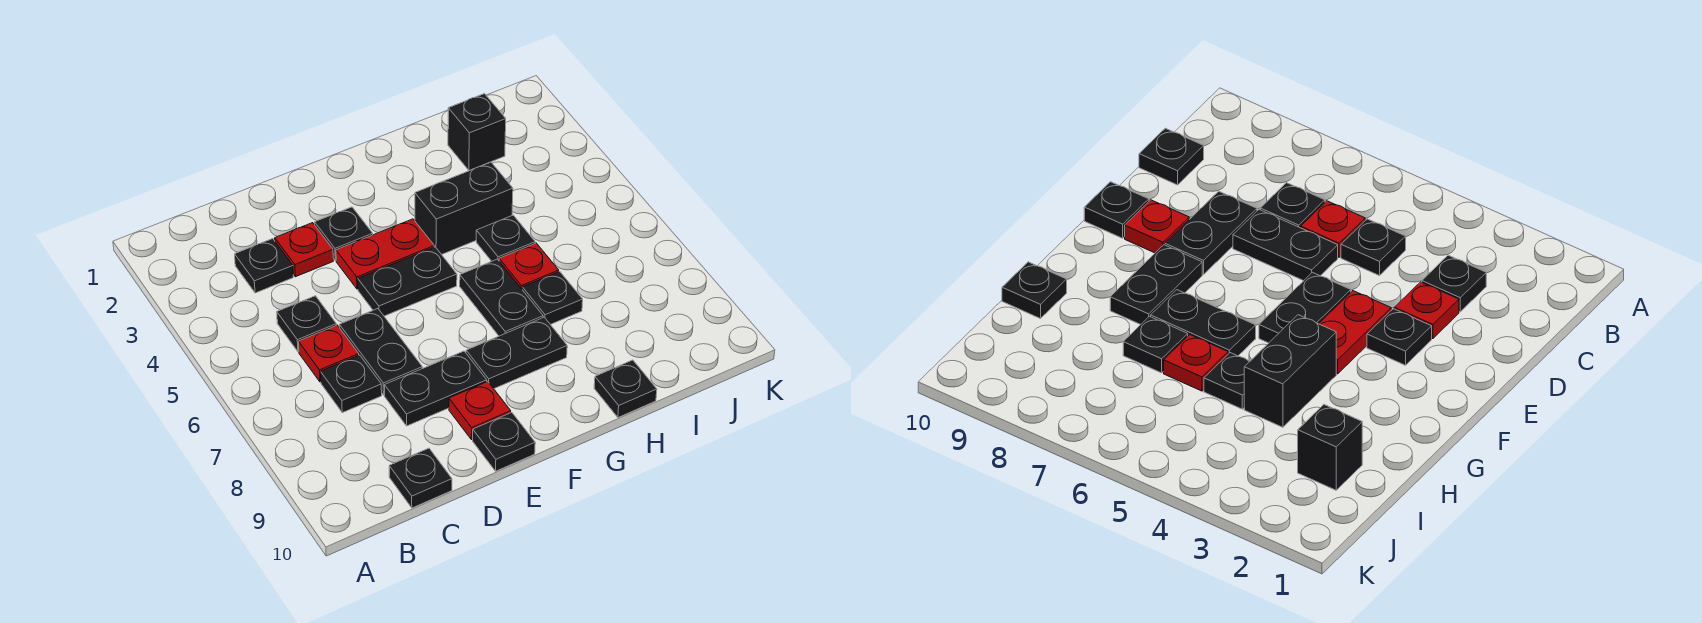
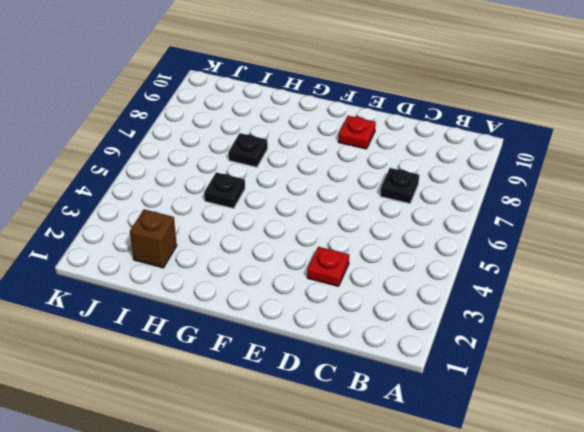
brown 1x1 brick [130,209,177,268] -> black 1x1 brick [448,94,506,171]
none -> black 1x1 plate [235,239,293,293]
none -> black 1x1 plate [277,296,336,352]
none -> red 1x1 plate [298,325,359,382]

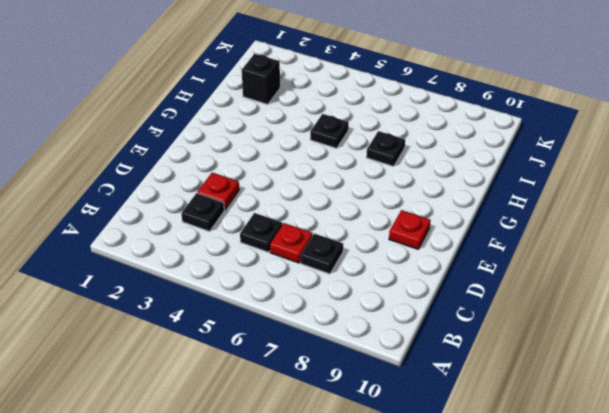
none -> black 1x1 plate [389,448,452,508]
none -> black 1x2 plate [339,309,422,395]
none -> black 1x2 plate [384,351,487,426]

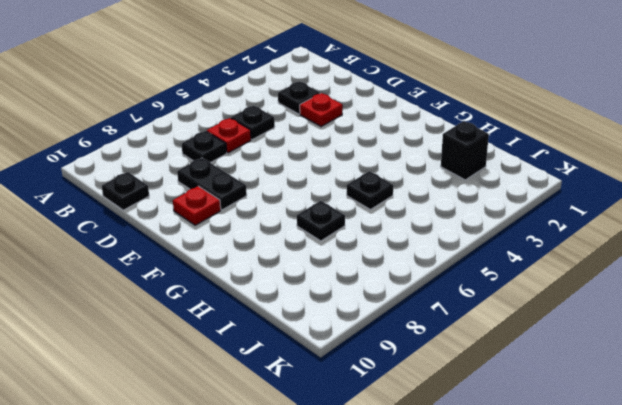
none -> black 1x2 plate [339,309,422,395]
none -> black 1x1 plate [315,207,373,261]
none -> red 1x2 plate [336,219,434,289]

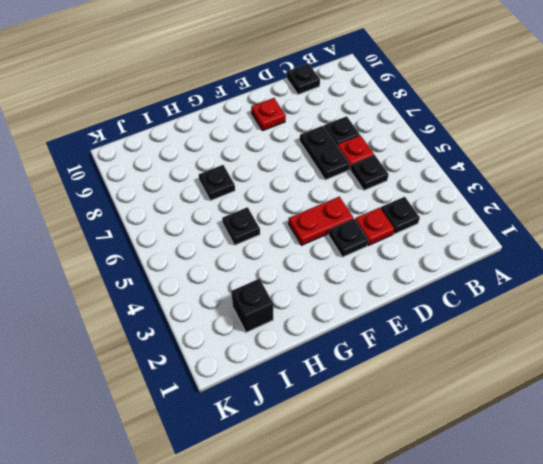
none -> black 1x2 plate [384,351,487,426]
none -> black 1x2 plate [358,247,457,316]
none -> black 1x1 plate [473,412,535,471]

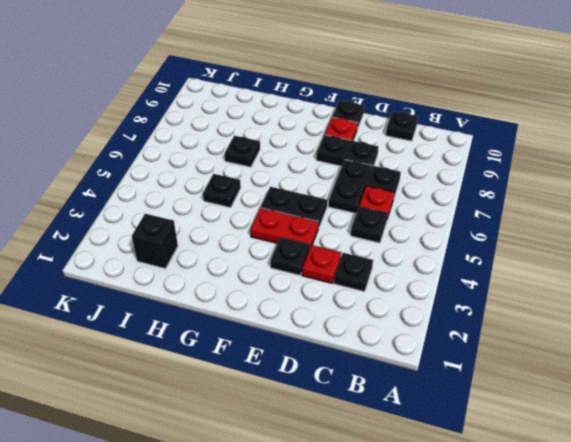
none -> black 1x2 plate [466,317,567,389]
none -> black 1x2 brick [415,162,513,255]
none -> black 1x2 plate [460,259,543,336]

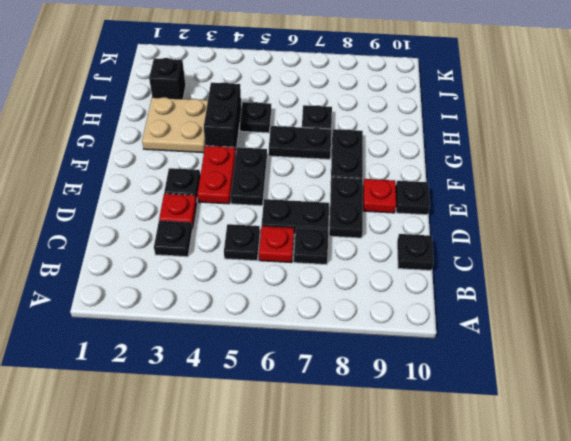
tan 2x2 plate [142,97,208,153] -> none
none -> red 1x1 plate [499,243,559,289]
none -> black 1x1 plate [594,360,657,418]

